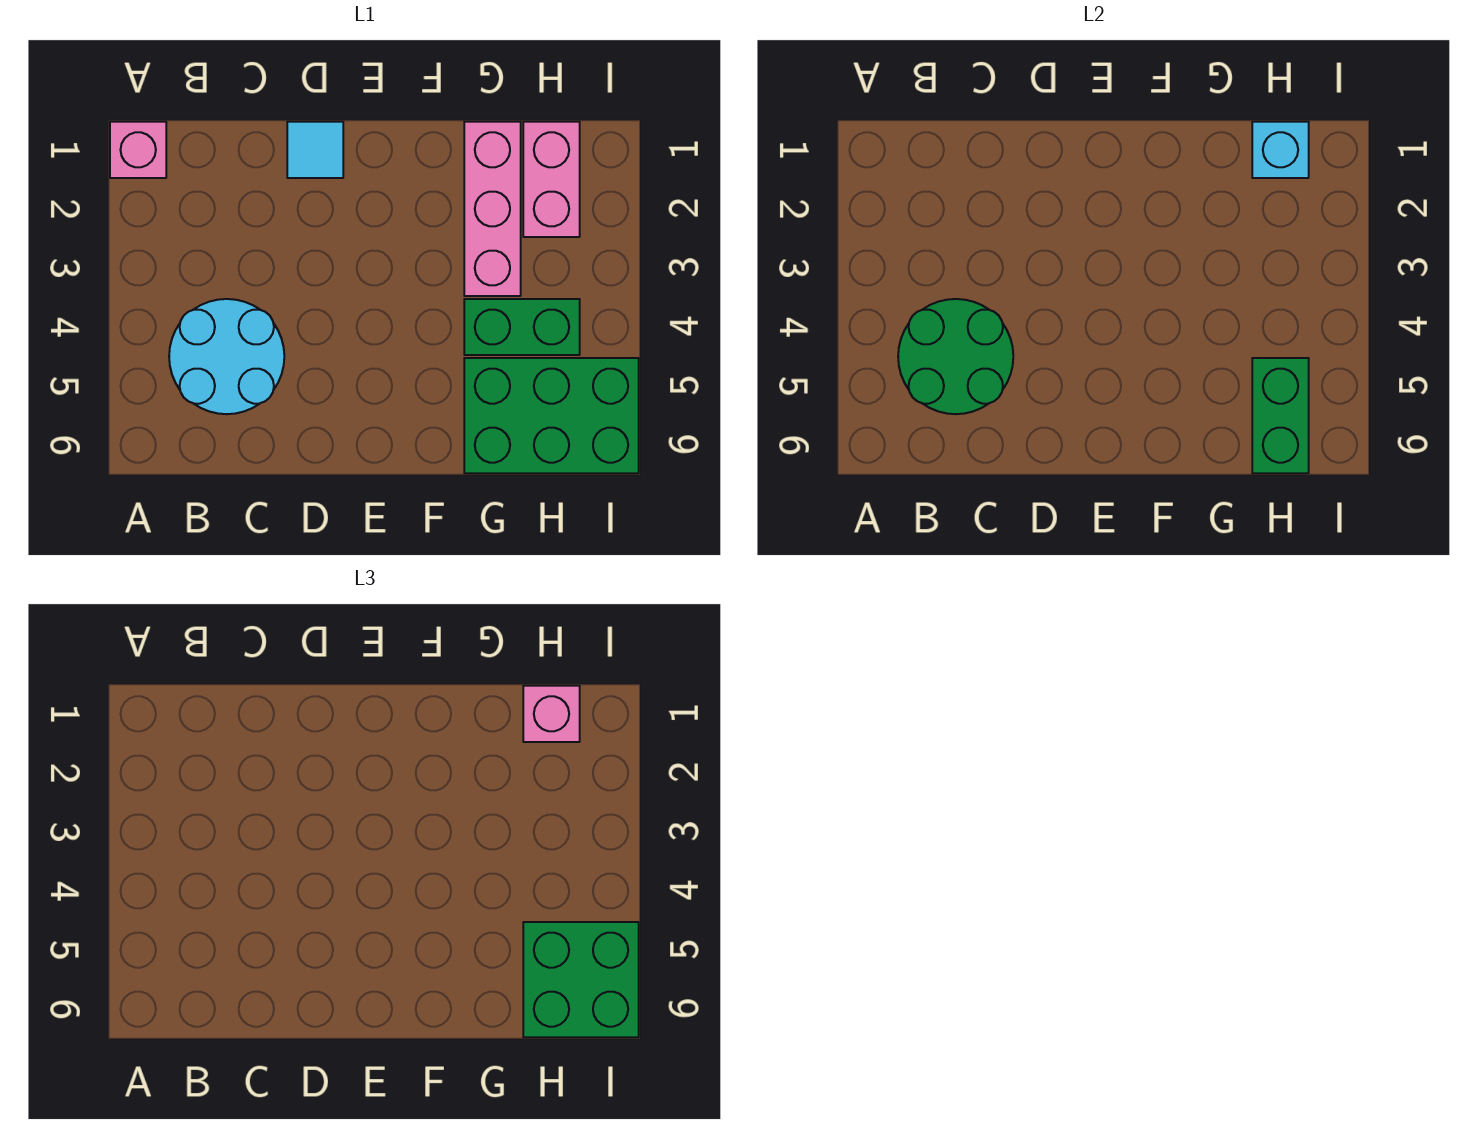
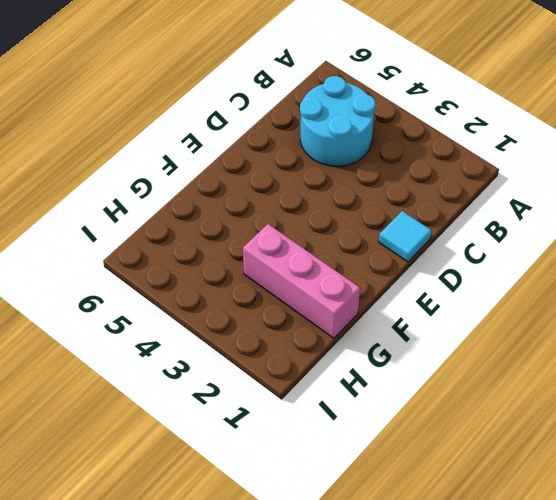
none -> pink 1x1 brick [110,122,166,178]
none -> green 1x2 brick [464,299,580,355]
none -> green 2x3 brick [464,358,639,473]

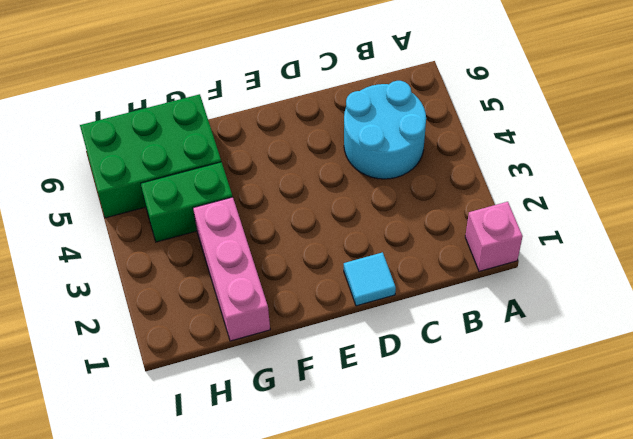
none -> pink 1x2 brick [523,122,580,237]
none -> green 2x2 round brick [898,299,1013,414]
none -> cyan 1x1 brick [1252,122,1309,178]

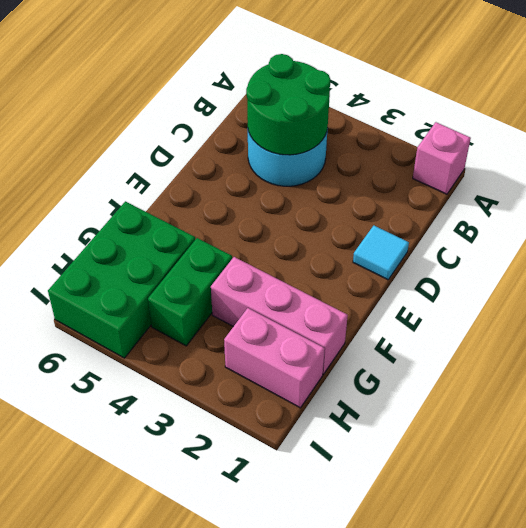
none -> cyan 1x1 brick [1252,122,1309,178]
none -> green 1x2 brick [1252,358,1309,473]
none -> pink 1x1 brick [523,686,580,742]

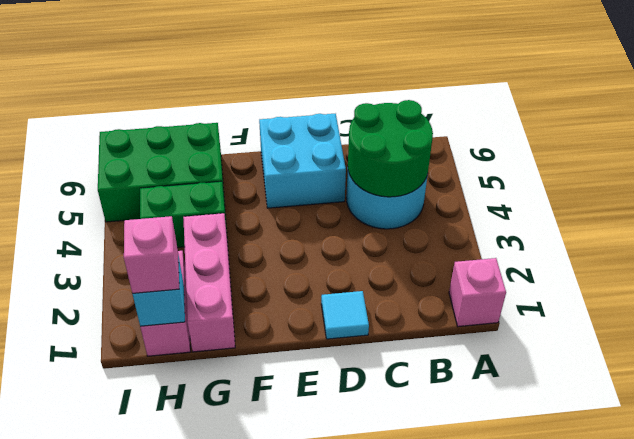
cyan 2x2 brick [259,114,346,208] -> none
none -> green 1x2 brick [1252,358,1309,473]
none -> green 2x2 brick [523,922,639,1037]

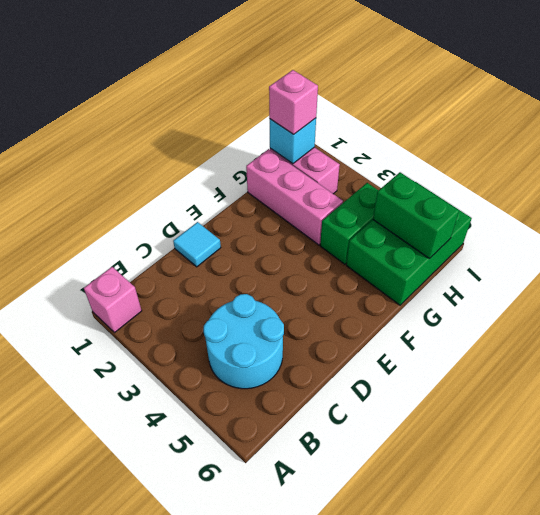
none -> green 2x2 round brick [898,299,1013,414]
none -> green 2x2 brick [523,922,639,1037]

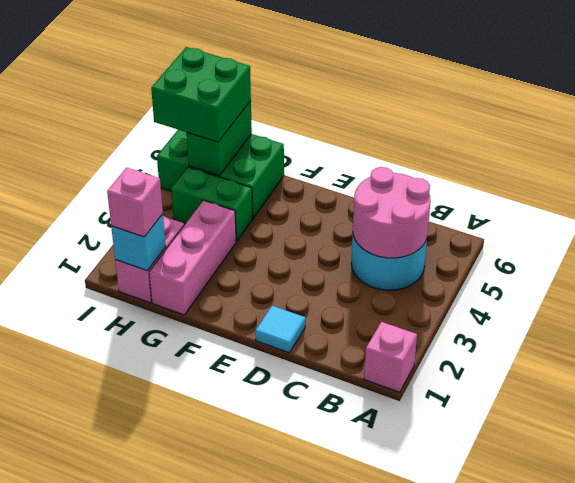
pink 2x2 round brick [353,167,431,258] -> green 2x2 round brick [898,299,1013,414]

